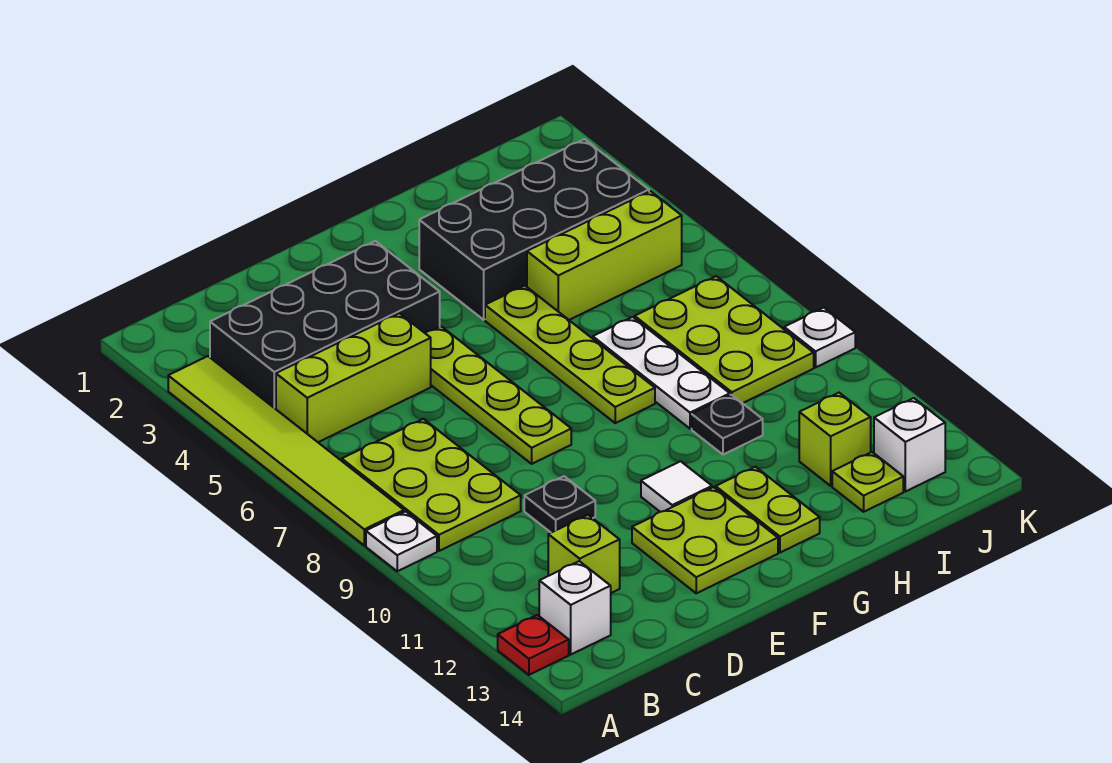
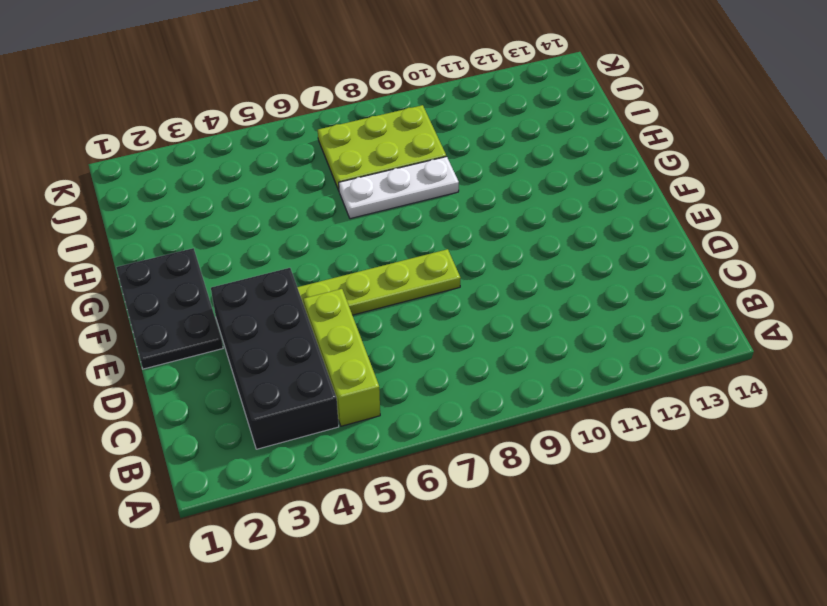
black 2x3 plate [116,248,223,369] -> none
none -> lime 1x6 tile [168,356,404,545]
none -> white 1x1 plate [366,511,437,571]
none -> red 1x1 plate [498,615,569,675]

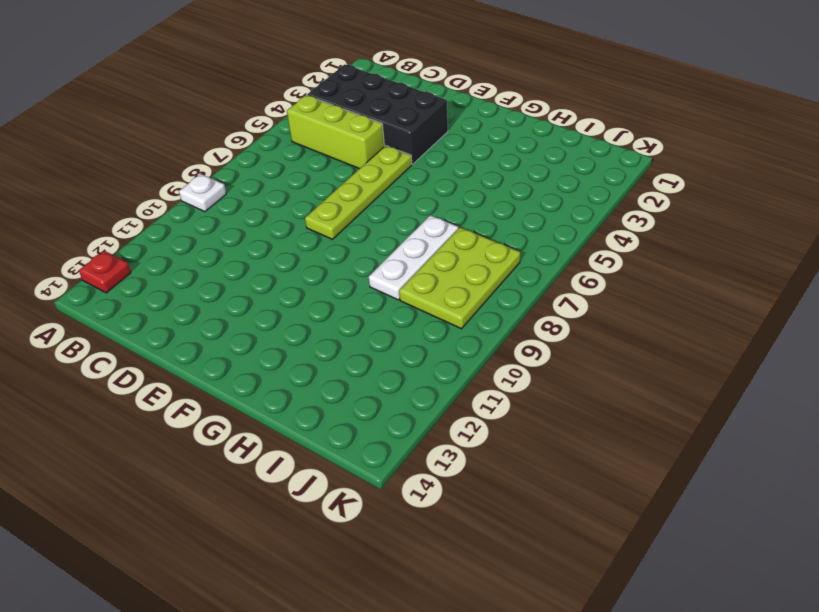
none -> lime 1x6 tile [168,356,404,545]
none -> lime 2x3 plate [342,419,521,551]
none -> white 1x1 brick [539,561,611,654]

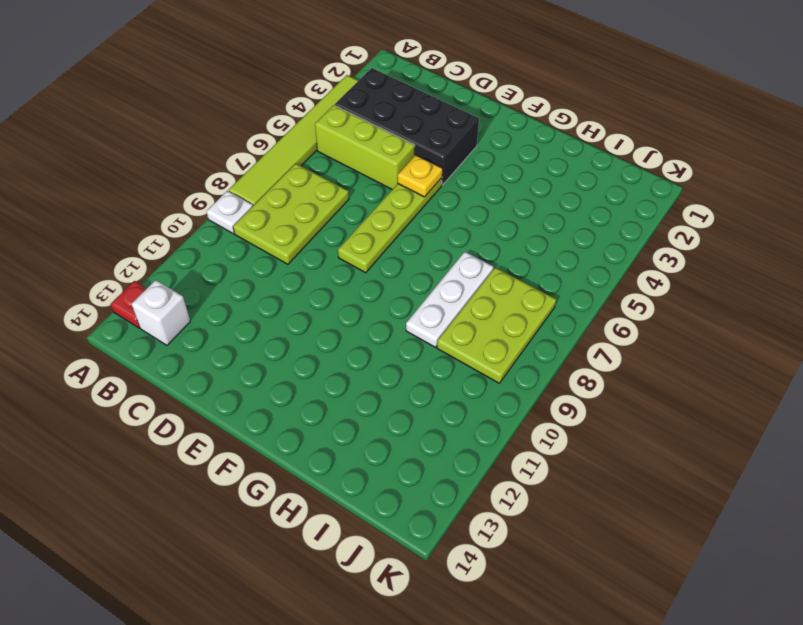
yellow 1x1 plate [398,155,443,197] -> none
none -> lime 1x1 brick [548,515,620,593]
none -> black 1x1 plate [524,476,595,533]
none -> lime 2x2 plate [632,487,778,593]

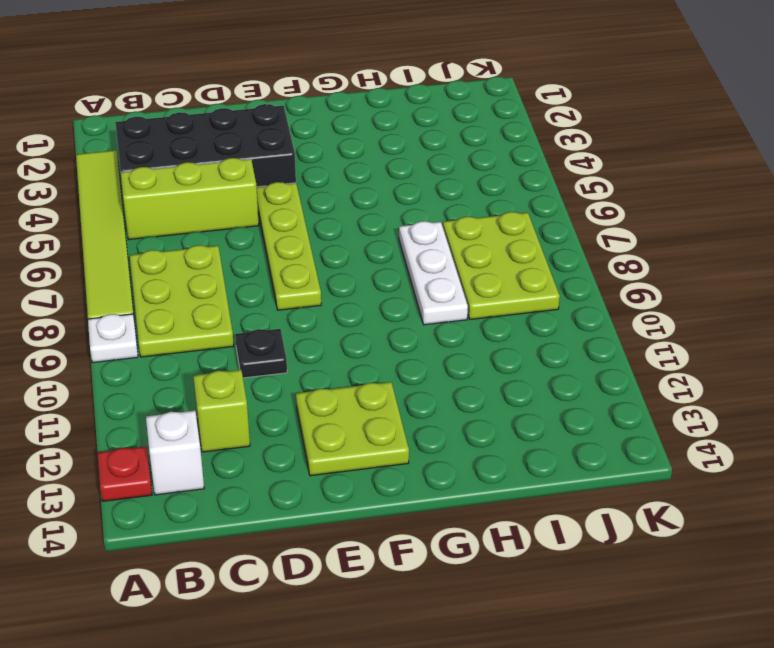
none -> white 1x1 tile [641,461,712,512]
none -> black 2x4 brick [419,139,649,320]
none -> lime 1x4 plate [485,286,655,423]

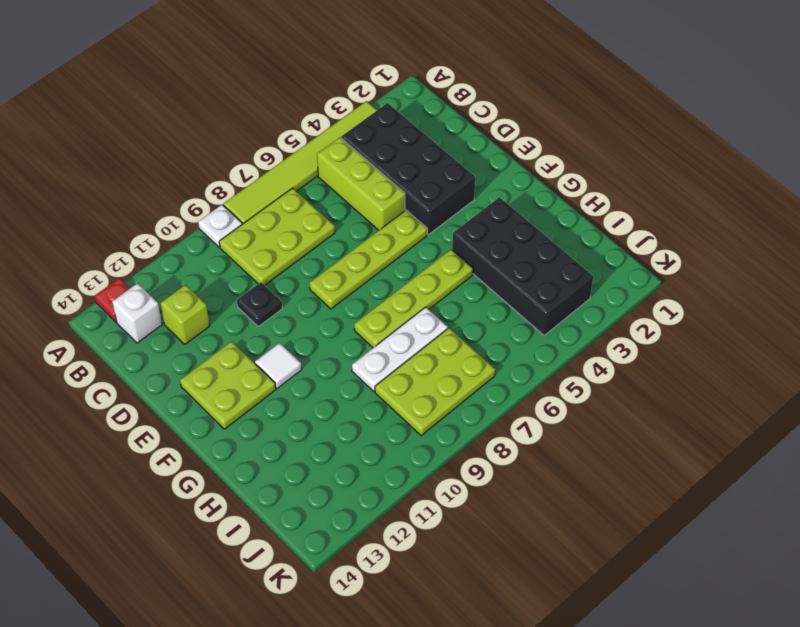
none -> lime 1x2 plate [716,467,820,553]
none -> lime 1x3 brick [527,191,682,320]
none -> black 1x1 plate [692,395,763,455]

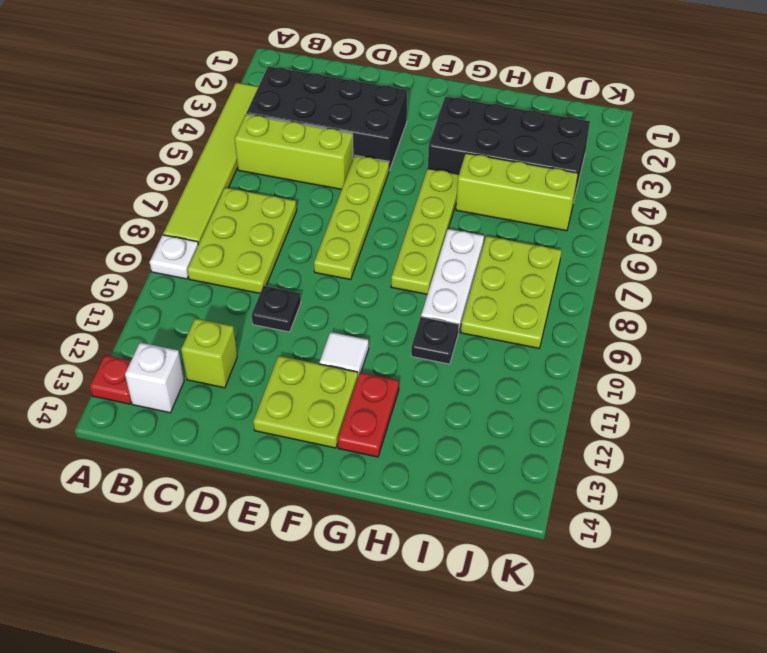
red 1x2 plate [338,372,399,457] -> lime 1x2 plate [716,467,820,553]
none -> lime 1x1 brick [799,393,871,486]
none -> lime 1x1 plate [832,452,903,512]
none -> white 1x1 brick [874,398,945,492]

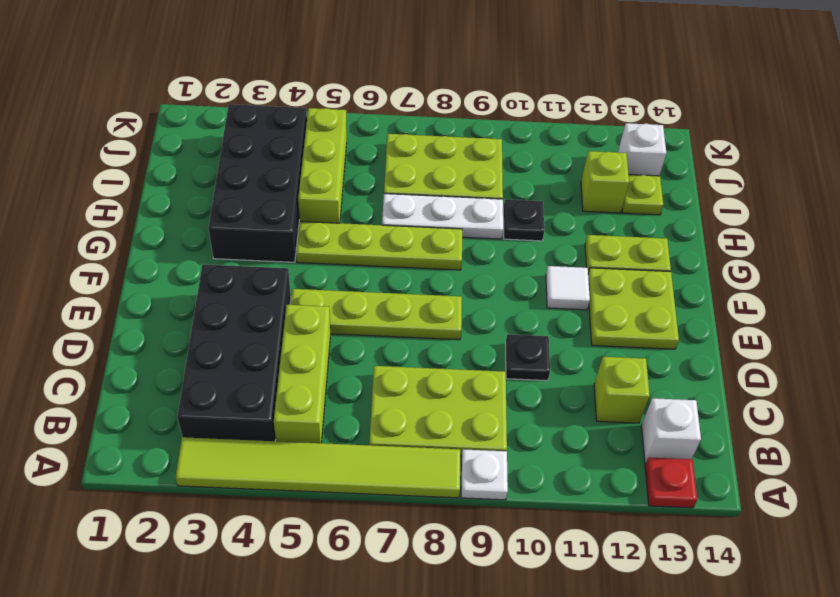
none -> white 1x1 plate [784,308,855,367]

